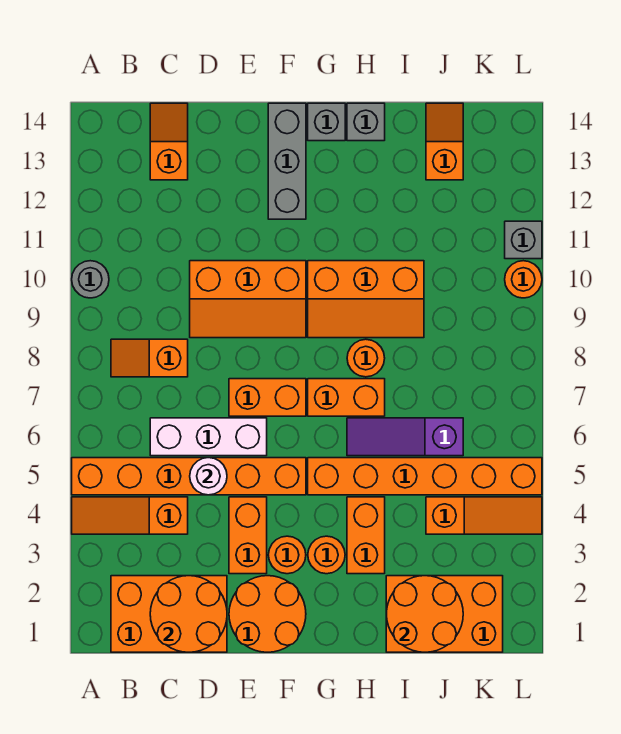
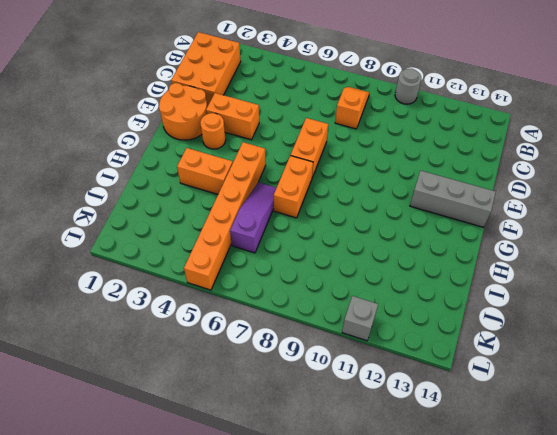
none -> orange 1x3 slope [72,497,188,534]
none -> orange 1x6 brick [72,458,306,495]
none -> white 1x3 brick [150,418,267,456]
none -> orange 1x2 slope [150,103,188,180]

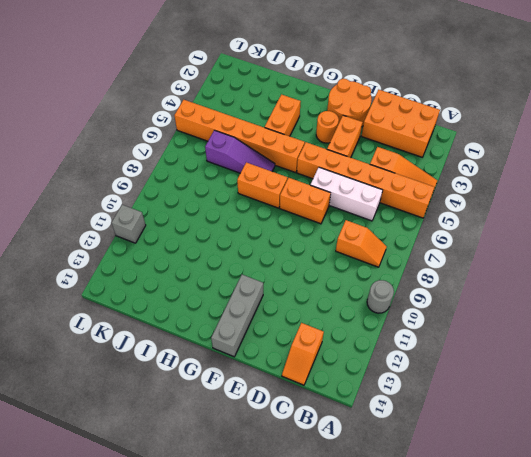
none -> orange 2x3 slope [190,261,306,338]
none -> orange 1x1 round brick [308,536,345,574]
none -> orange 2x3 slope [308,261,424,338]
none -> grey 1x1 brick [308,103,345,141]

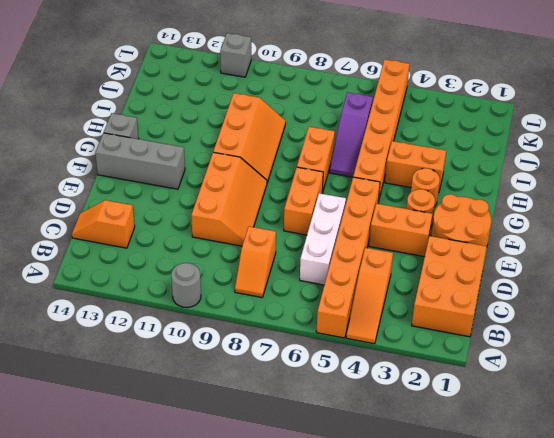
none -> orange 1x1 round brick [347,339,385,377]
none -> grey 1x1 brick [347,103,385,141]
none -> orange 2x3 brick [386,576,503,652]
none -> orange 1x3 slope [426,497,542,534]

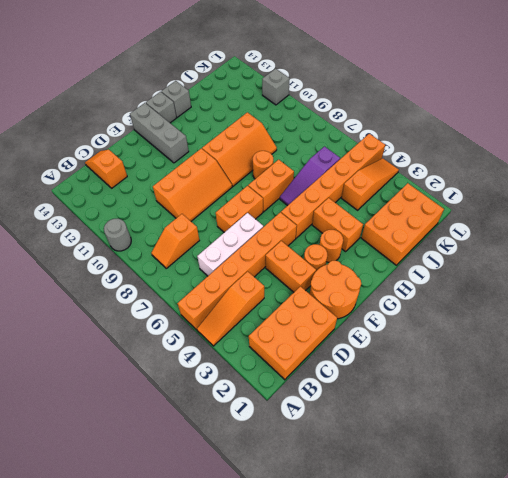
none -> orange 1x2 slope [426,103,463,180]
none -> orange 1x1 round brick [505,261,542,298]
none -> orange 2x2 round brick [150,576,227,652]
none -> white 1x1 round brick [190,458,227,495]

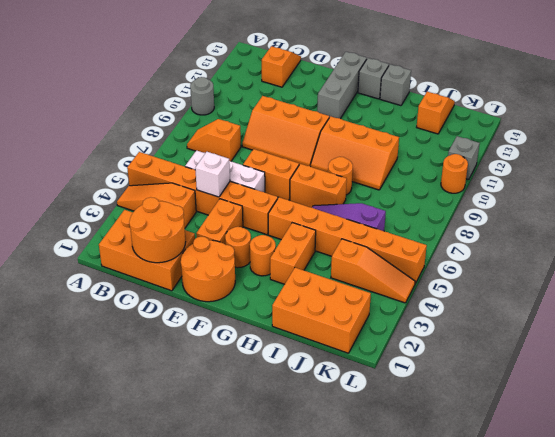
white 1x1 brick [195,152,230,197] -> white 1x1 round brick [190,458,227,495]
none -> orange 2x2 round brick [387,576,463,652]

